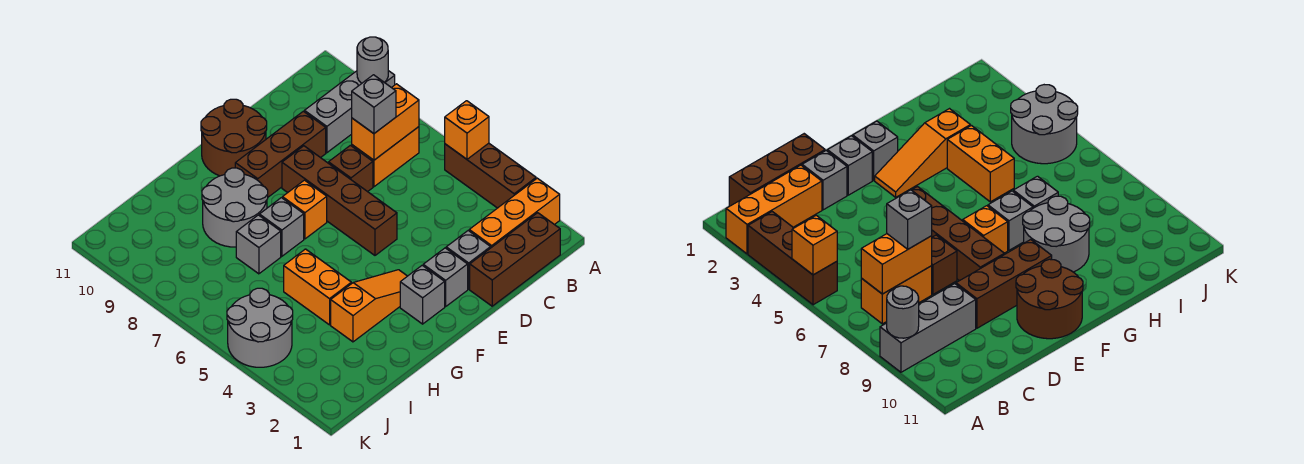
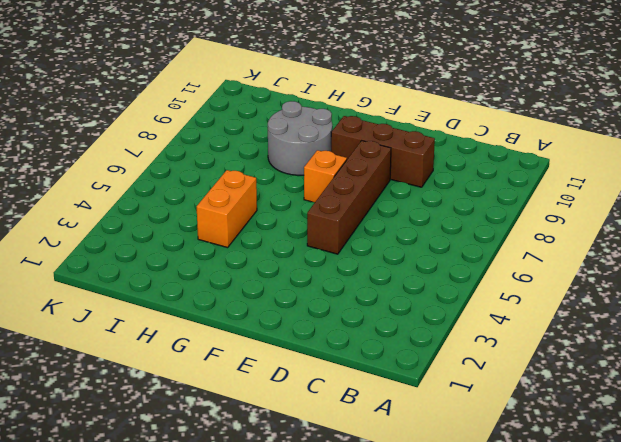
none -> orange 1x3 brick [469,178,560,248]
none -> brown 1x3 brick [445,143,536,208]
none -> grey 1x3 brick [304,71,395,153]

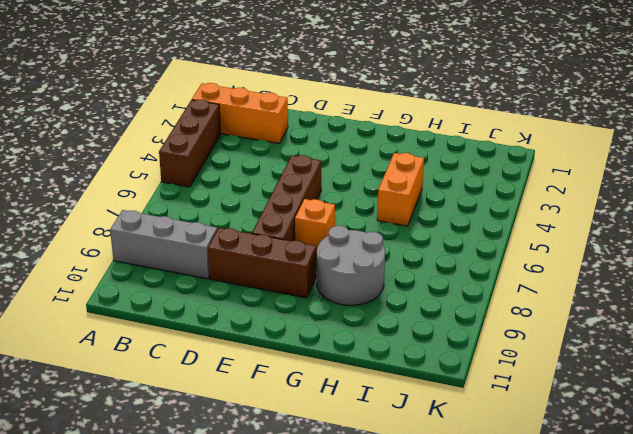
none -> brown 1x3 brick [470,213,560,306]
none -> orange 1x2 brick [352,127,419,187]
none -> grey 1x1 brick [446,231,491,289]

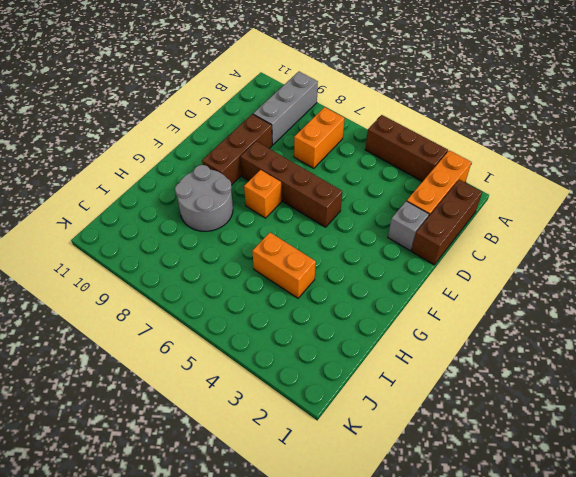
none -> brown 1x1 brick [329,145,373,192]
none -> grey 1x1 brick [423,248,468,307]
none -> brown 2x2 round brick [201,99,267,176]

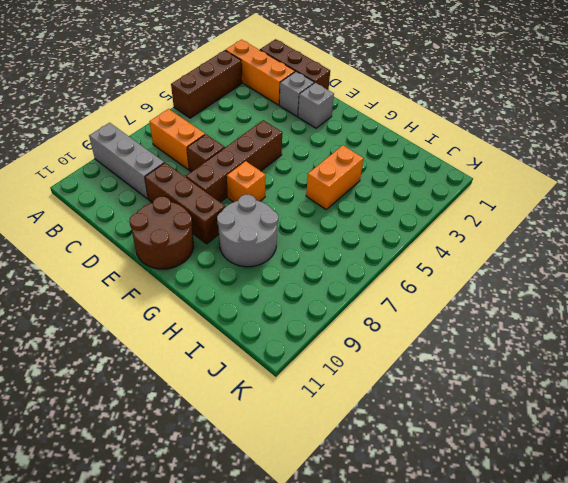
none -> grey 1x1 brick [400,265,445,324]
none -> orange 1x3 slope [331,270,407,342]
none -> grey 1x1 brick [259,198,304,256]

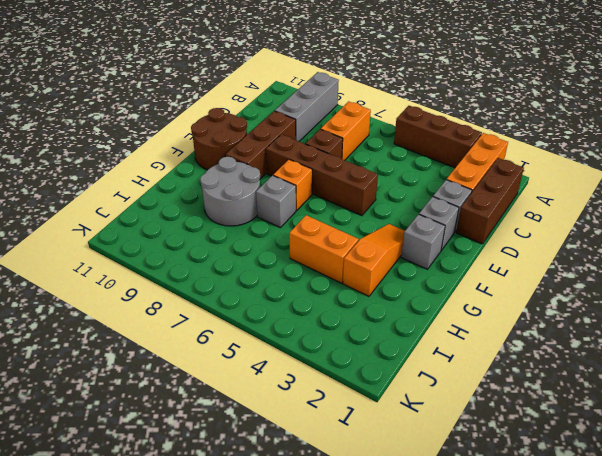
none -> grey 1x1 brick [236,215,281,274]
none -> grey 2x2 round brick [227,288,293,367]
none -> orange 1x1 brick [445,101,489,159]

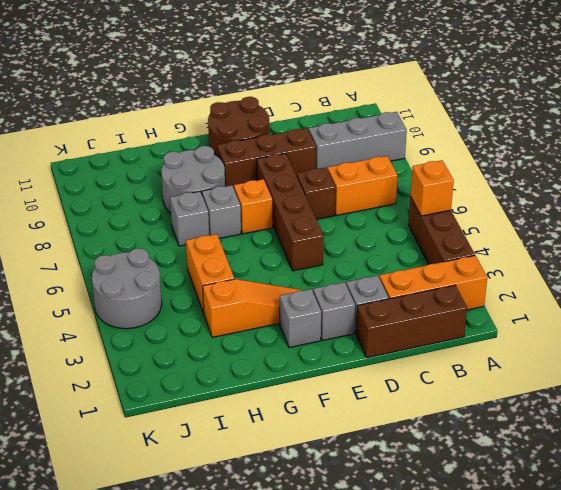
none -> grey 1x1 round brick [357,37,388,83]
none -> orange 1x2 brick [352,84,419,160]
none -> grey 1x1 brick [352,75,396,134]

